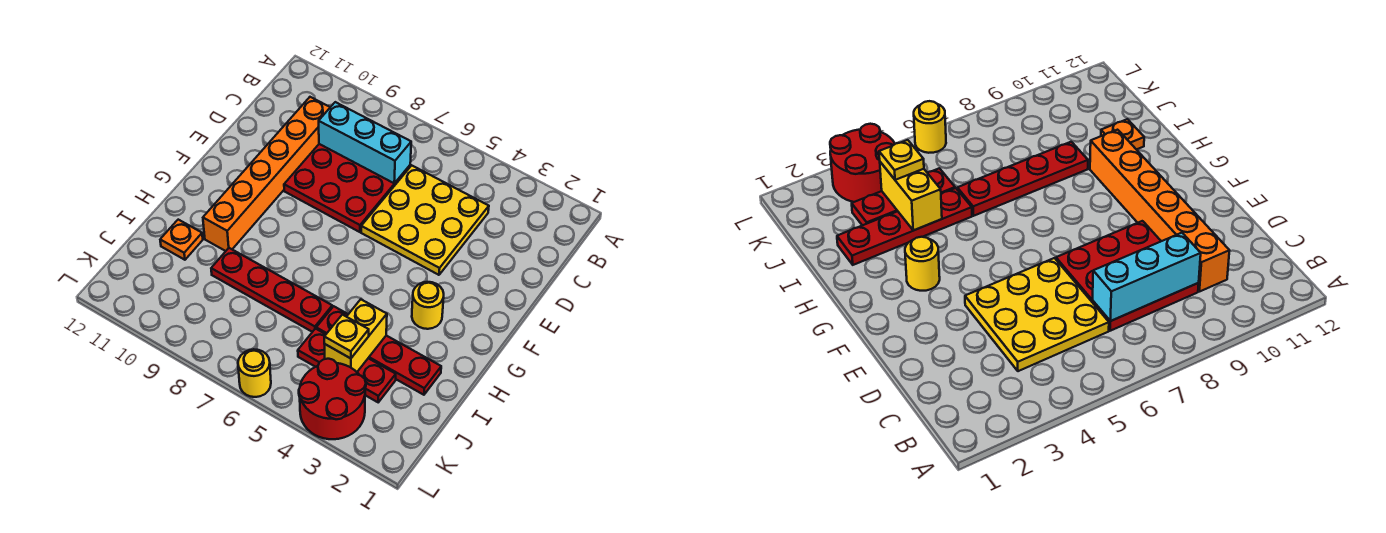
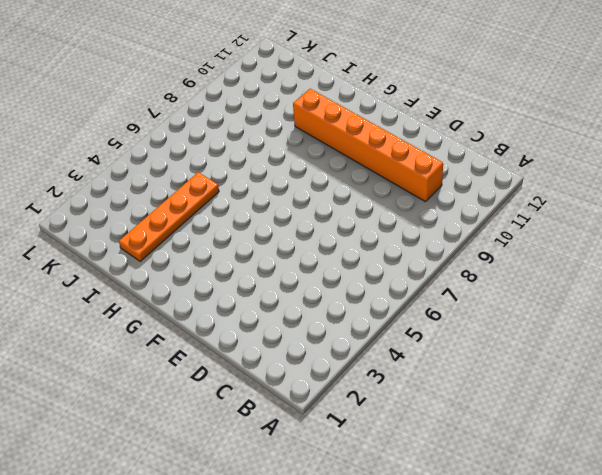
orange 1x4 plate [119,172,219,261] -> red 1x4 plate [316,306,441,395]
none -> yellow 3x3 plate [361,165,489,275]
none -> red 3x3 plate [284,144,410,232]
none -> yellow 1x1 round brick [412,282,444,329]

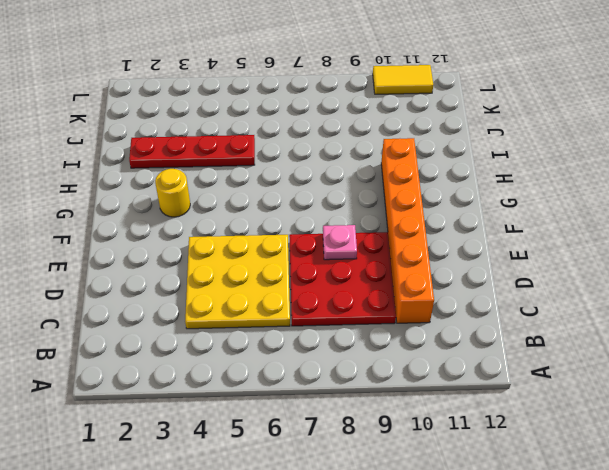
pink 1x1 plate [323,225,357,260] -> none
yellow 1x2 tile [373,65,433,94] -> none
none -> red 1x4 plate [211,248,332,332]
none -> orange 1x1 plate [160,220,203,260]
none -> red 1x3 plate [298,329,396,402]

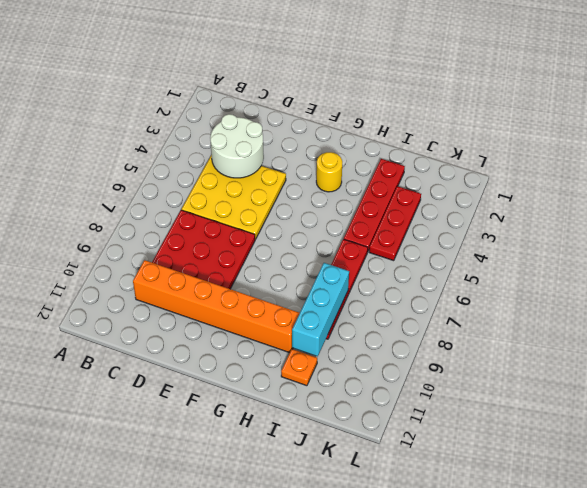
white 2x2 round brick [210,114,264,178] -> none
cyan 1x3 brick [292,263,349,356] -> cyan 1x3 brick moved to [319,102,411,183]
none -> red 2x2 round brick [299,359,366,439]
none -> yellow 1x1 round brick [238,349,271,397]
none -> yellow 1x2 brick [325,299,387,372]

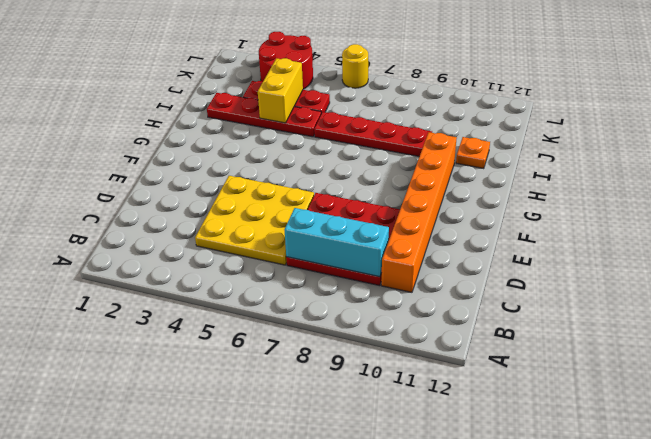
none -> yellow 1x1 round brick [412,282,444,329]
none -> yellow 1x1 plate [324,315,369,358]

